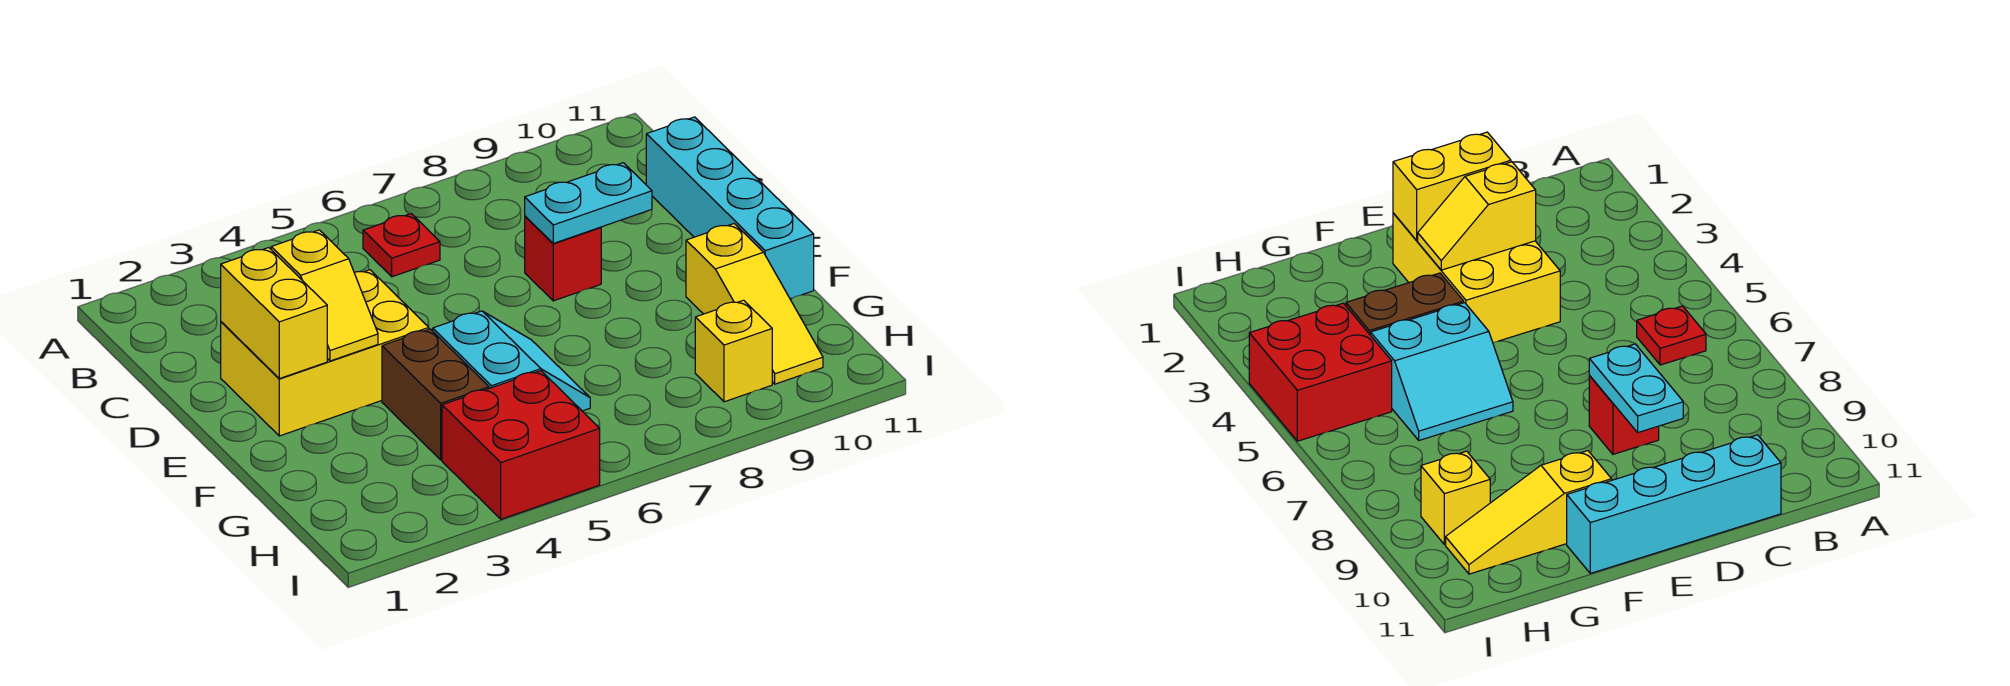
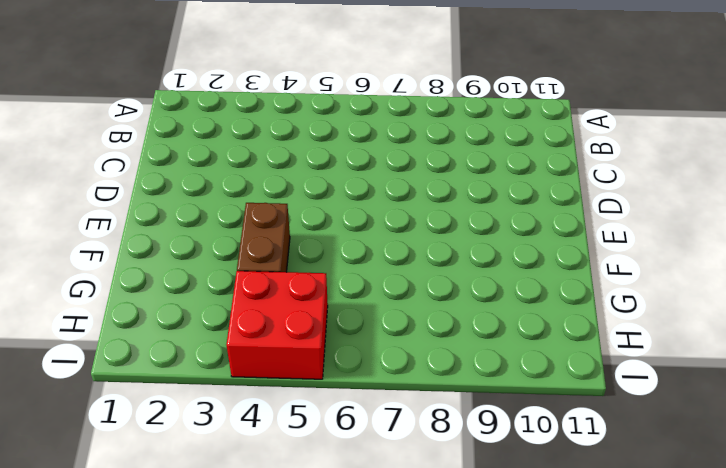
none -> red 1x1 plate [363,214,440,277]
none -> cyan 1x4 brick [646,117,814,299]
none -> yellow 2x3 brick [221,270,429,436]

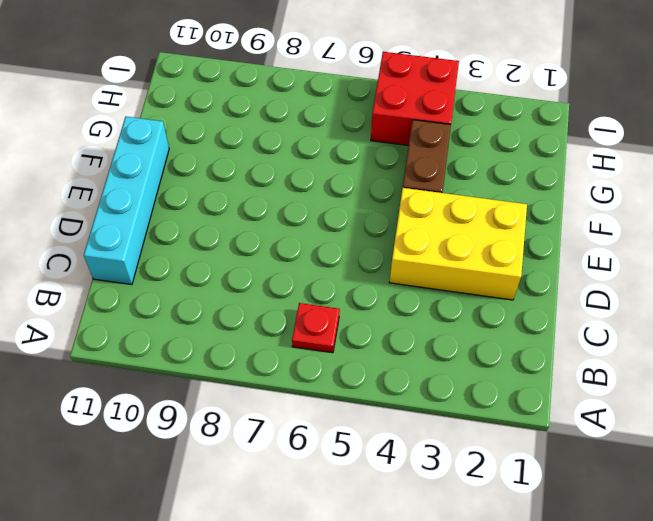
none -> red 1x1 brick [525,216,601,301]
none -> cyan 2x2 slope [433,311,590,411]
none -> yellow 1x3 slope [686,224,823,384]

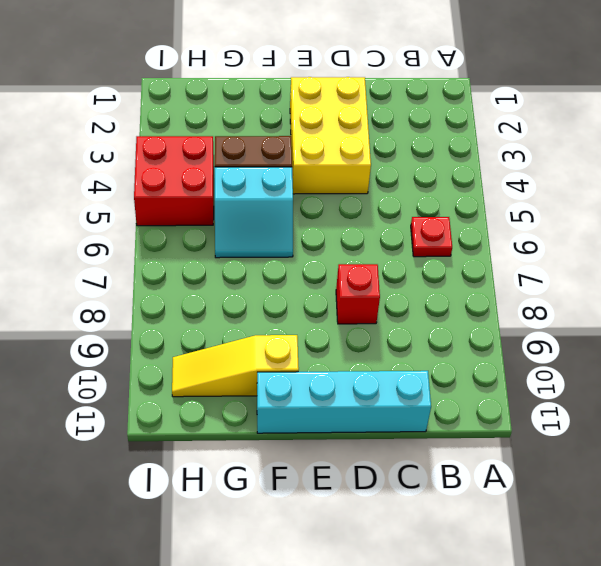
none -> yellow 1x1 brick [695,300,772,402]
none -> yellow 1x2 brick [221,248,327,379]
none -> yellow 1x2 slope [271,230,378,361]

